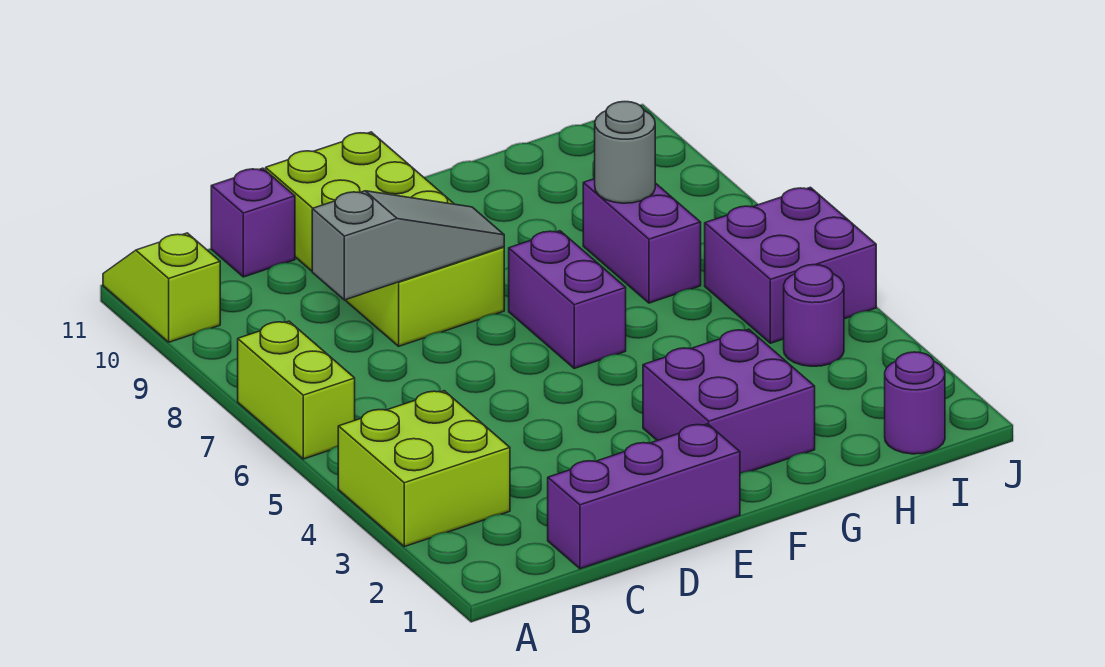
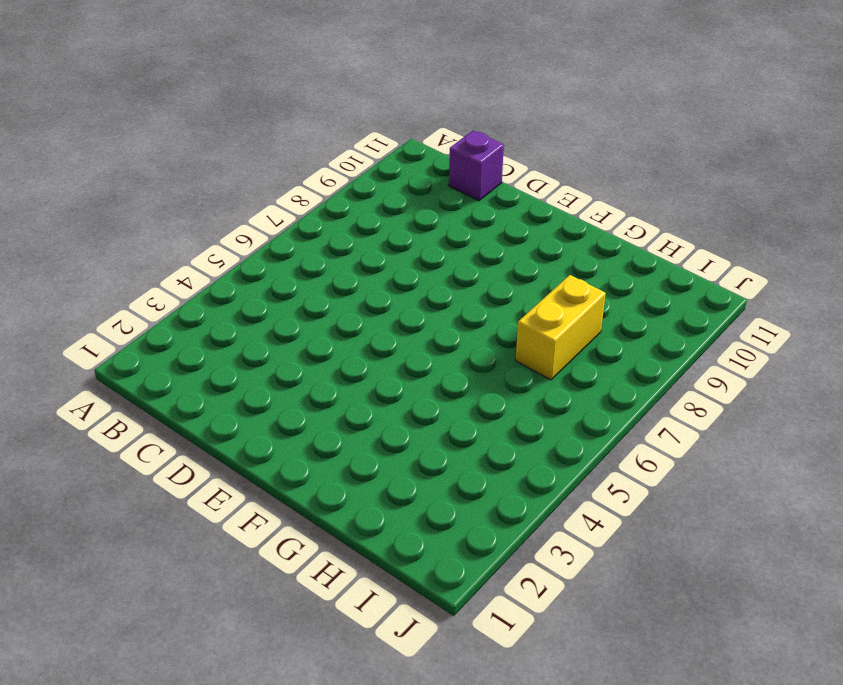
yellow 1x2 brick [516,275,606,380] -> purple 1x2 brick [583,179,701,303]
none -> lime 2x2 brick [338,391,510,547]
none -> lime 1x2 brick [238,321,355,459]
none -> lime 1x2 slope [103,233,220,342]

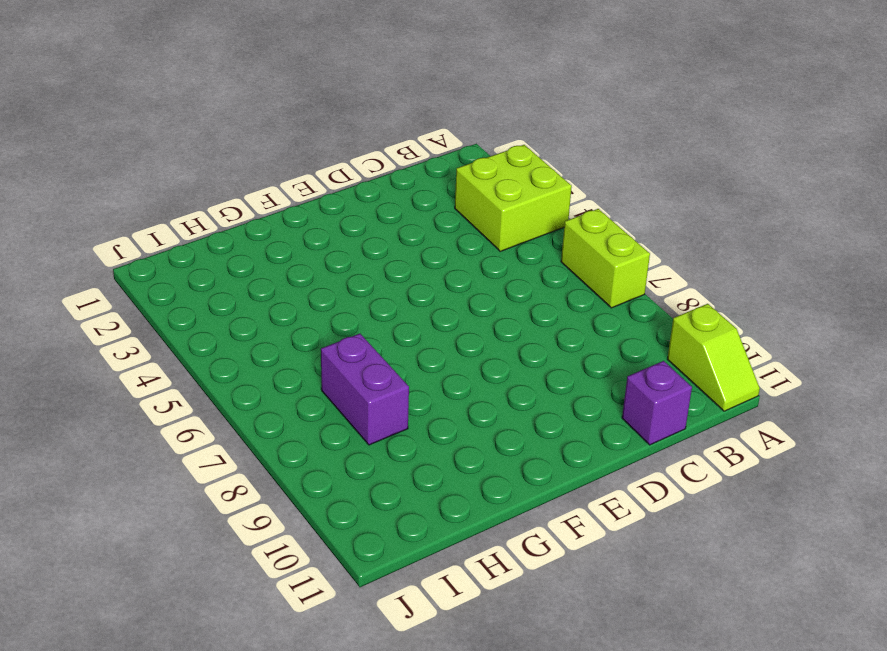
none -> purple 1x3 brick [548,424,740,569]
none -> lime 2x4 brick [266,132,504,346]
none -> purple 2x2 brick [643,329,815,473]

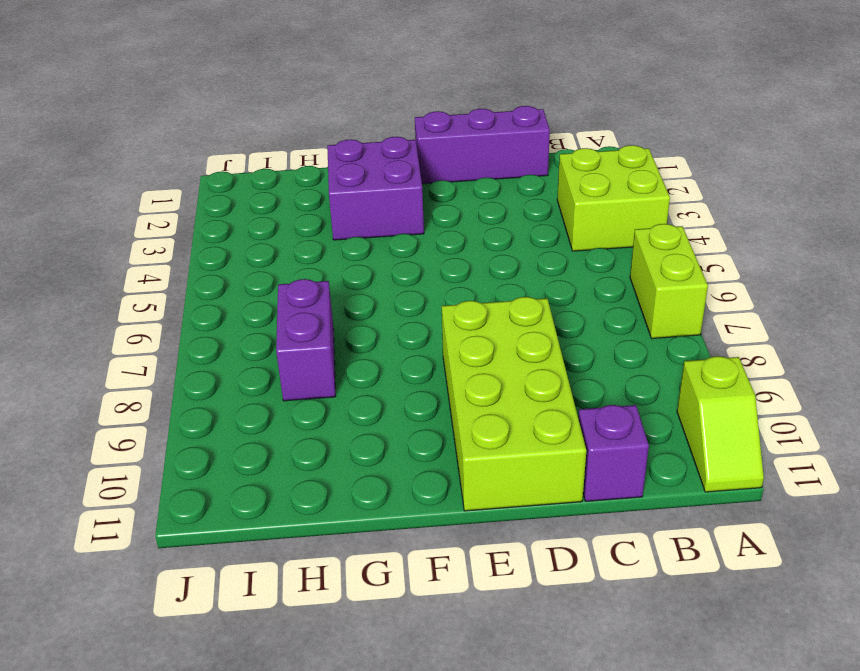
none -> purple 1x2 brick [509,231,626,368]
none -> purple 1x1 round brick [885,352,945,454]
none -> purple 1x1 round brick [784,265,844,366]

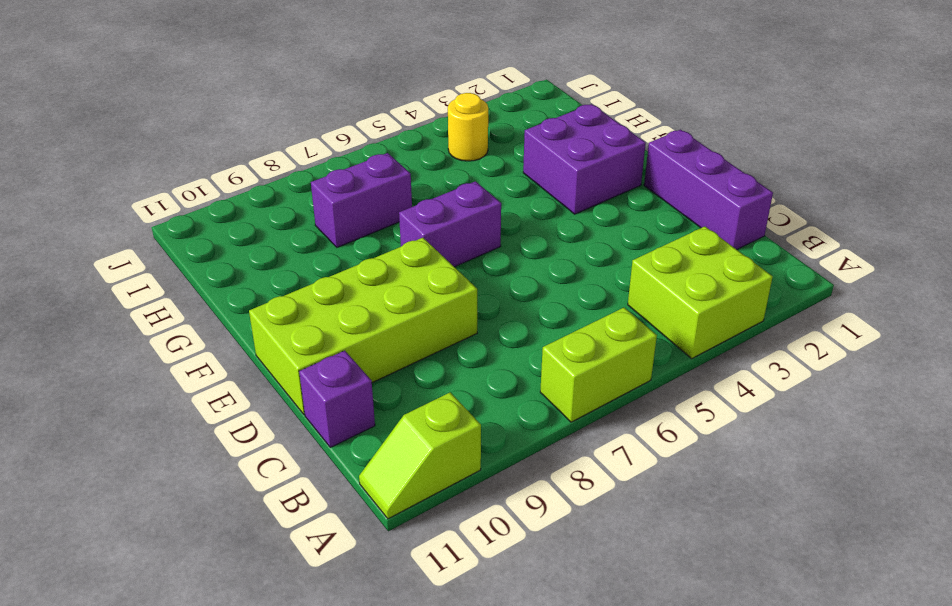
yellow 1x1 round brick [448,93,488,161] -> purple 1x1 round brick [784,265,844,366]
none -> purple 1x1 round brick [885,352,945,454]
none -> purple 2x2 brick [705,187,876,343]
none -> grey 1x3 slope [312,191,504,300]

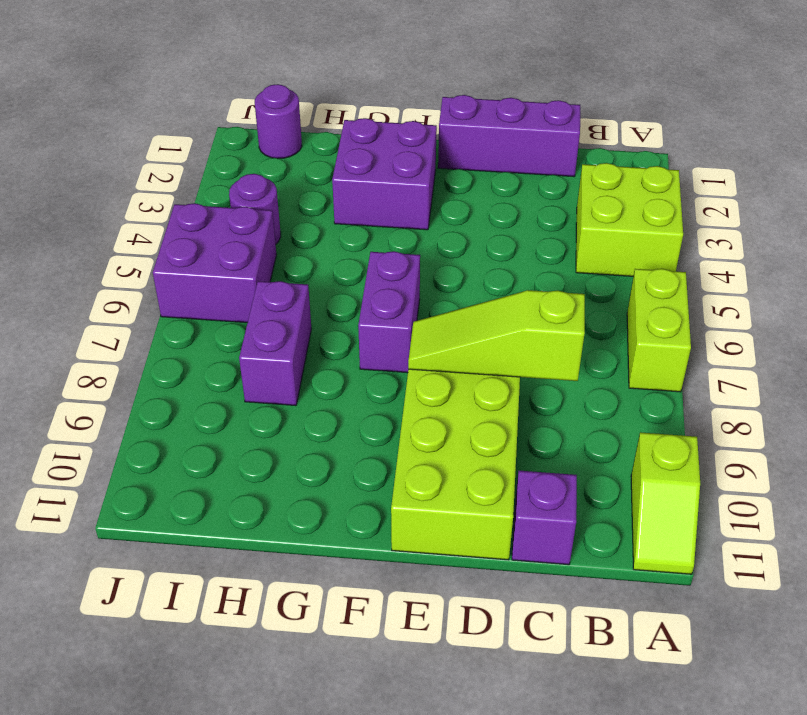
lime 1x3 slope [408,290,585,381] -> grey 1x3 slope [312,191,504,300]
none -> grey 1x1 round brick [595,102,655,203]

